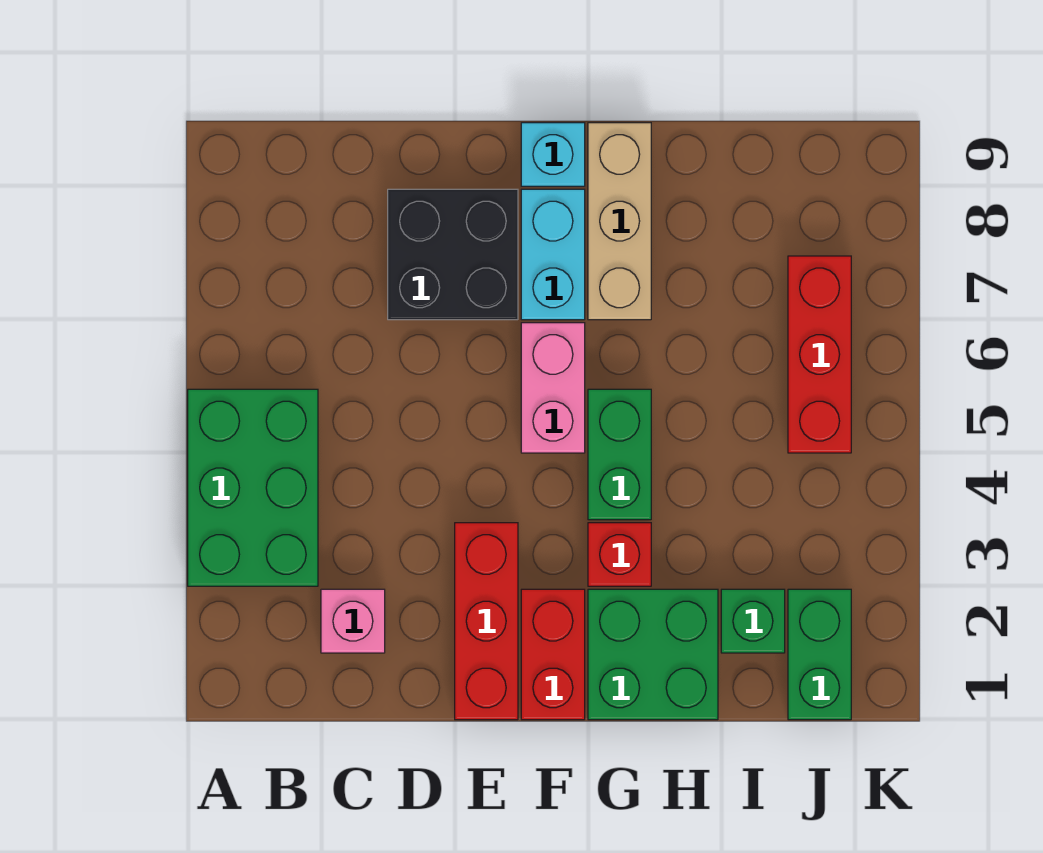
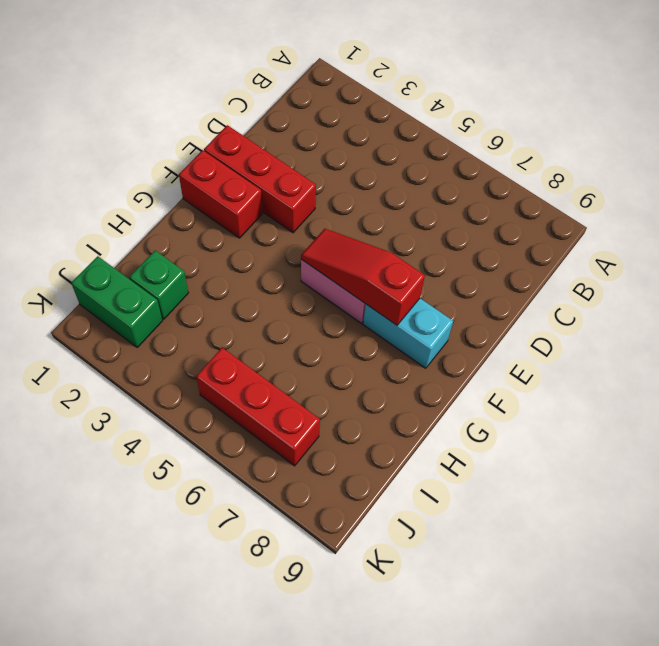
red 1x3 slope [301,229,425,325] -> none
none -> green 2x3 brick [188,389,318,586]
none -> pink 1x1 brick [321,589,385,653]
none -> black 2x2 brick [388,189,518,320]

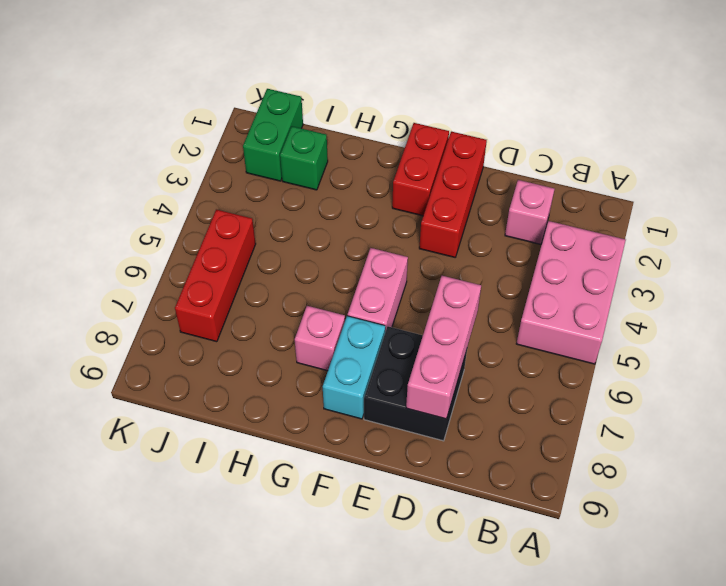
pink 2x3 brick [516,221,626,364] -> green 2x3 brick [188,389,318,586]
pink 1x3 brick [406,276,481,419] -> none
pink 1x1 brick [295,306,345,371] -> tan 1x3 brick [588,123,651,320]
none -> cyan 1x1 brick [521,123,585,186]
none -> green 2x2 brick [588,589,718,720]
none -> red 1x1 brick [588,523,651,586]

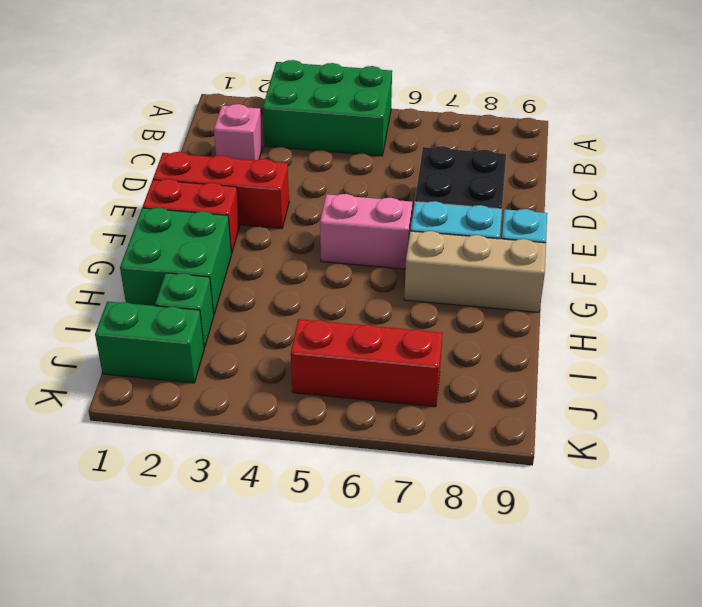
none -> red 1x1 brick [588,523,651,586]
none -> green 1x2 brick [588,389,651,520]

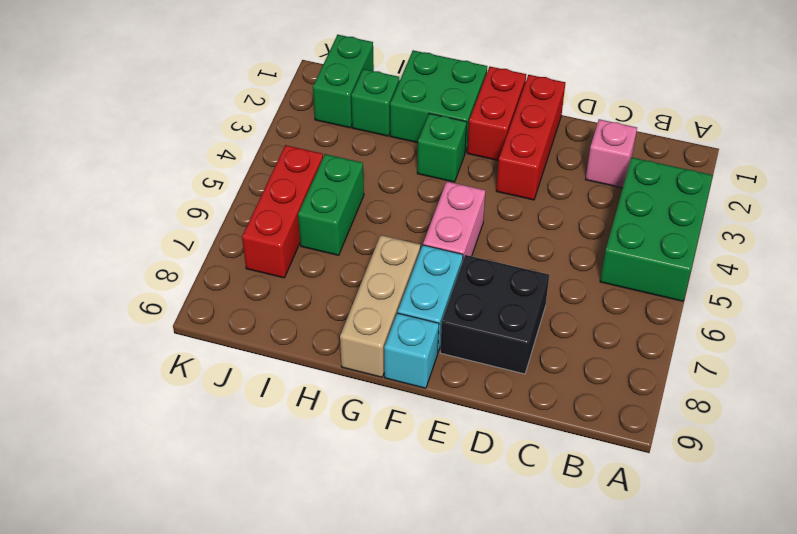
green 1x1 brick [417,113,467,182] -> red 1x1 brick [588,523,651,586]
green 1x2 brick [298,154,364,255] -> green 1x2 brick moved to [588,389,651,520]

